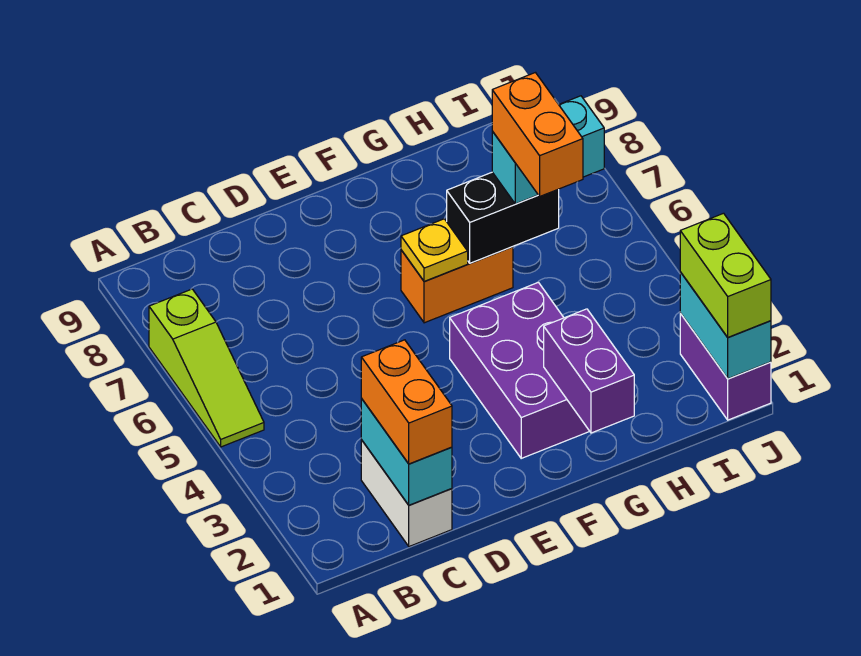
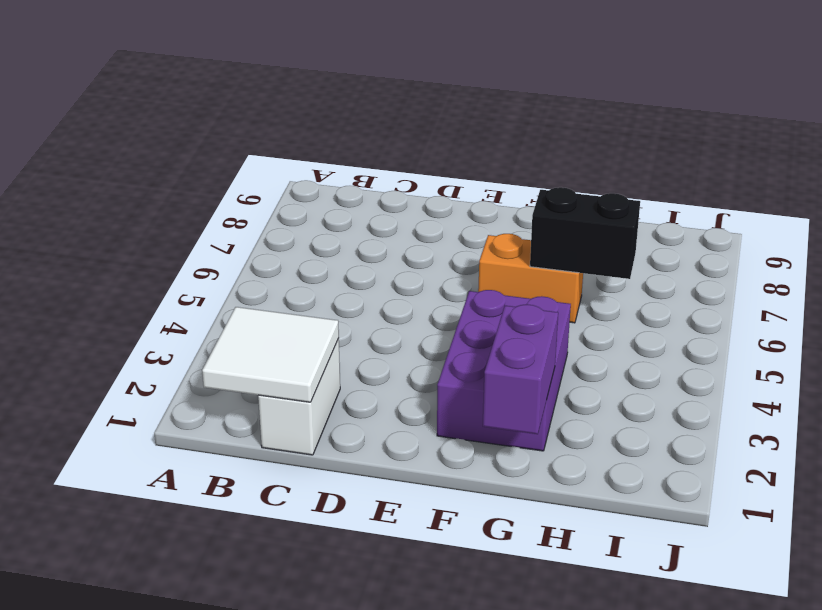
white 2x2 tile [202,307,339,402] -> cyan 1x2 brick [361,399,452,505]
none -> lime 1x3 slope [149,289,264,447]
none -> purple 1x2 brick [680,313,771,420]
none -> yellow 1x1 plate [401,219,468,281]

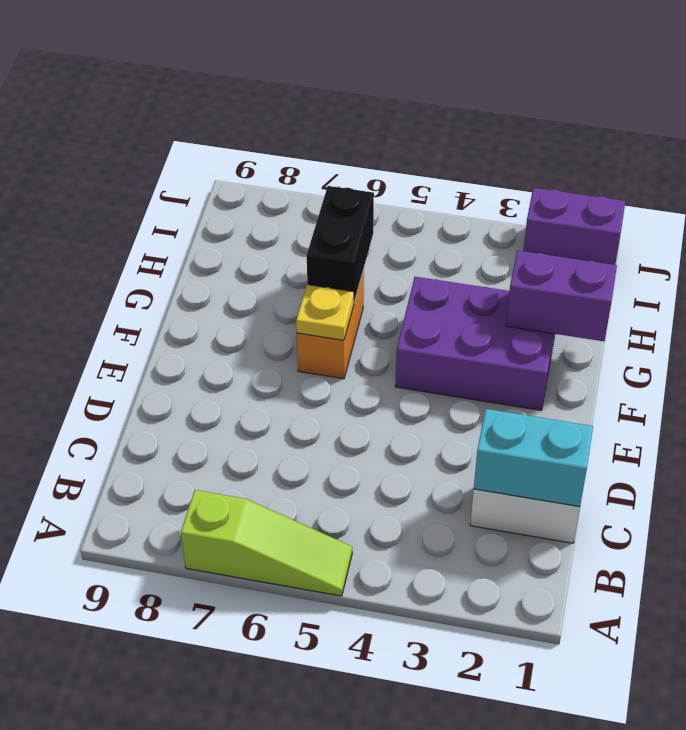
none -> cyan 1x2 brick [680,272,771,379]
none -> orange 1x2 brick [361,340,452,464]
none -> cyan 1x2 brick [492,96,604,204]

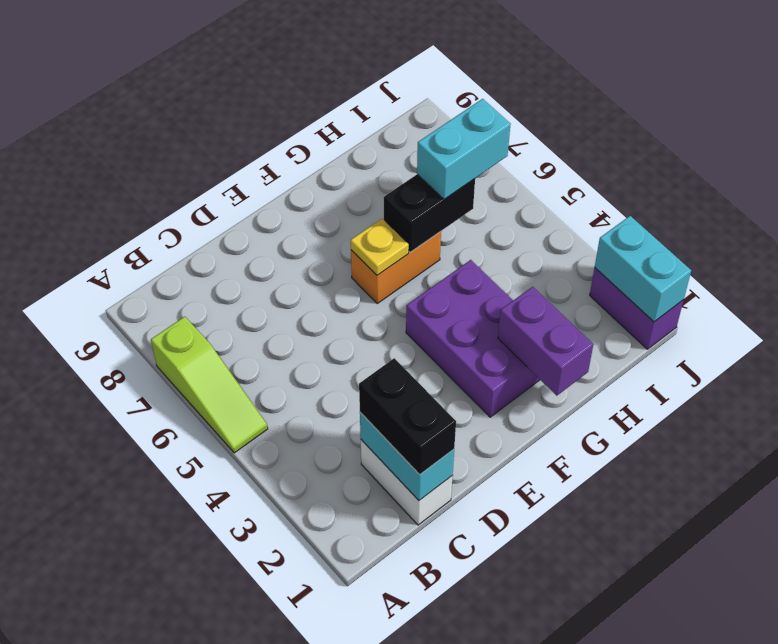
black 1x2 brick [359,358,456,475] -> orange 1x2 brick [361,340,452,464]
none -> lime 1x2 brick [680,213,771,337]
none -> orange 1x2 brick [492,73,583,196]

